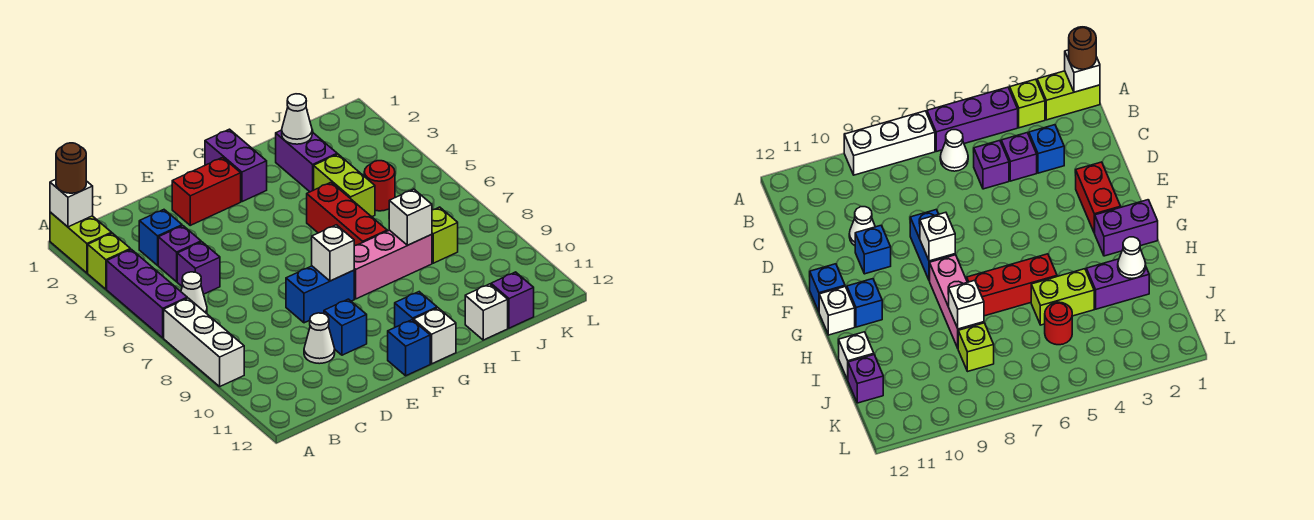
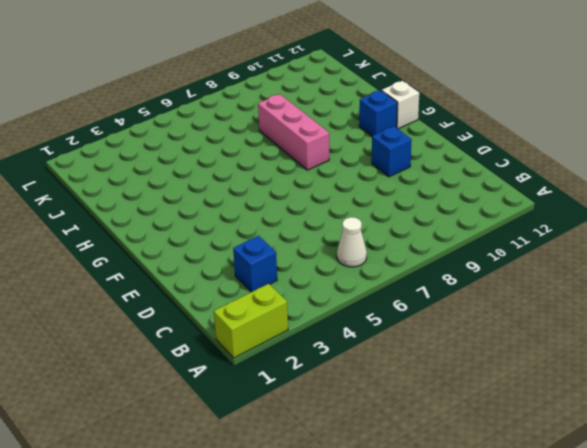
none -> lime 1x1 brick [88,233,130,289]
none -> purple 1x3 brick [107,249,187,338]
none -> white 1x3 brick [164,298,244,386]

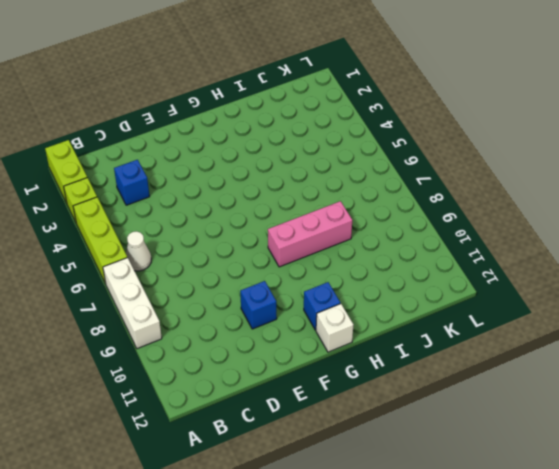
lime 1x3 brick [73,197,127,283] -> purple 1x3 brick [107,249,187,338]
none -> purple 1x1 brick [158,226,201,282]
none -> purple 1x1 brick [177,242,220,294]
none -> white 1x1 cone [304,313,335,364]

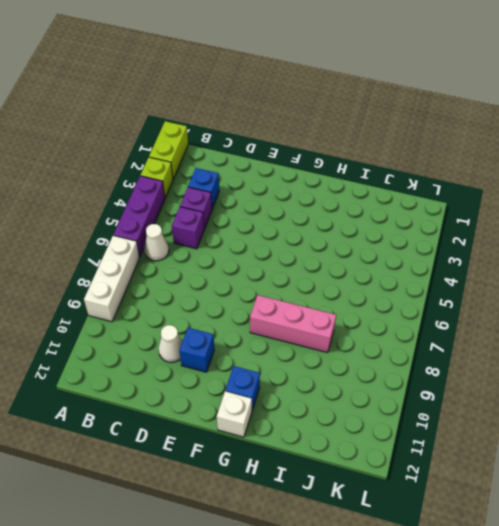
none -> red 1x2 brick [172,157,241,225]
none -> blue 1x2 brick [286,266,354,323]
none -> blue 1x1 brick [388,320,430,376]

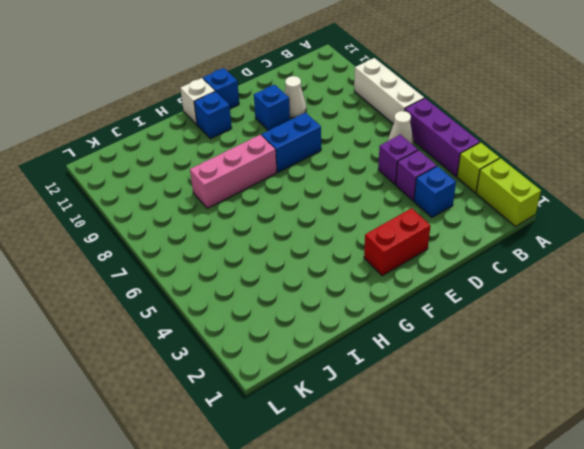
none -> purple 1x2 brick [205,129,267,202]
none -> red 1x3 brick [307,182,387,246]
none -> purple 1x2 brick [276,130,337,192]

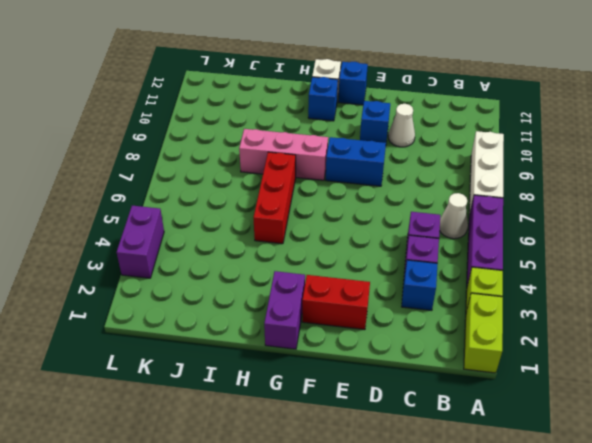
purple 1x2 brick [117,206,164,278] -> purple 1x2 brick moved to [276,130,337,192]
none -> lime 1x2 brick [314,154,375,217]
none -> white 1x1 brick [465,284,508,340]
none -> red 1x1 round brick [364,161,395,211]

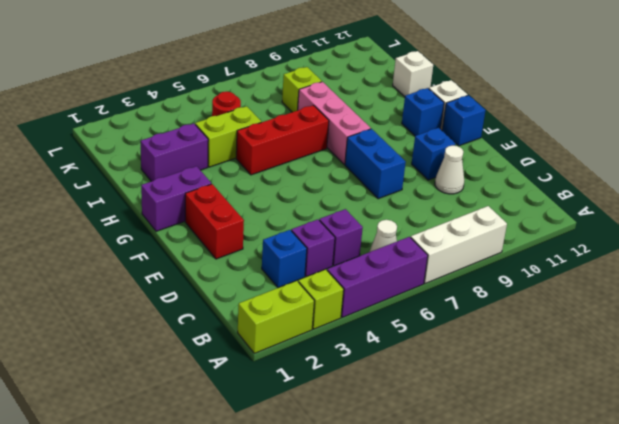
none -> purple 1x1 brick [491,272,534,328]
none -> white 1x1 brick [50,179,93,227]
none -> white 1x1 brick [312,225,354,281]

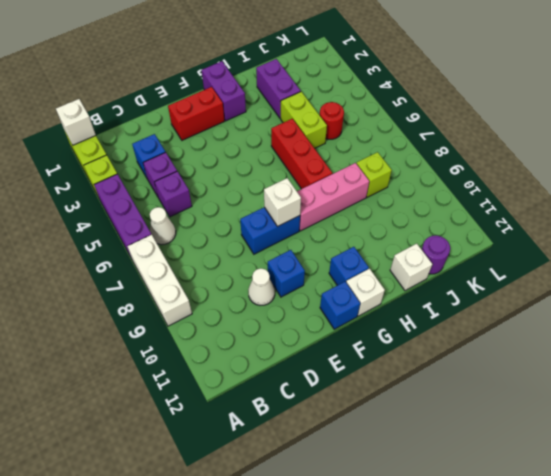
purple 1x1 round brick [422,235,450,274] -> purple 1x1 brick [491,272,534,328]
none -> white 1x1 cone [282,94,312,144]
none -> white 1x1 brick [389,189,432,245]
none -> brown 1x1 round brick [56,143,86,193]

